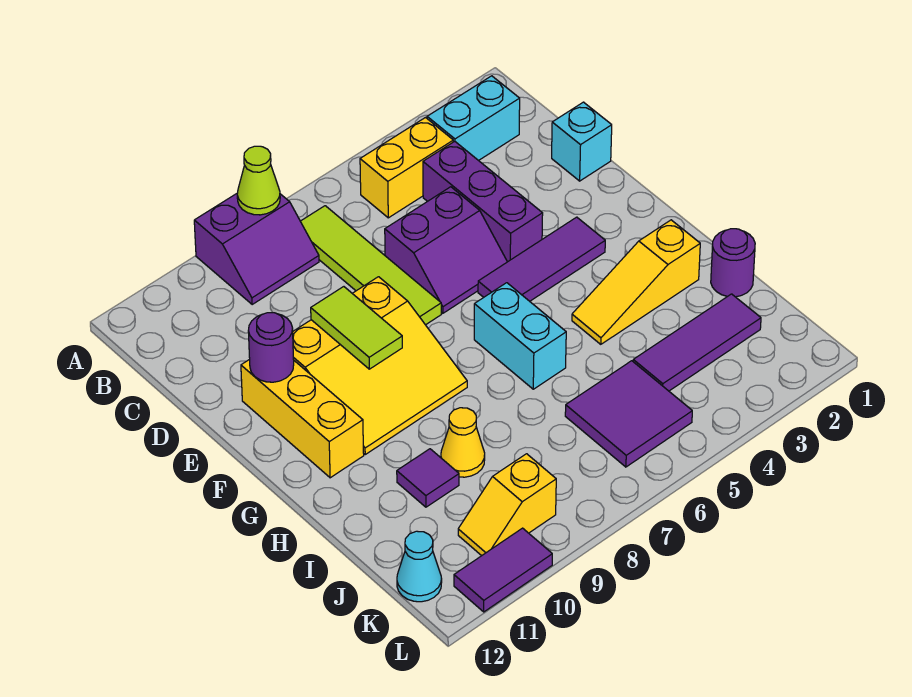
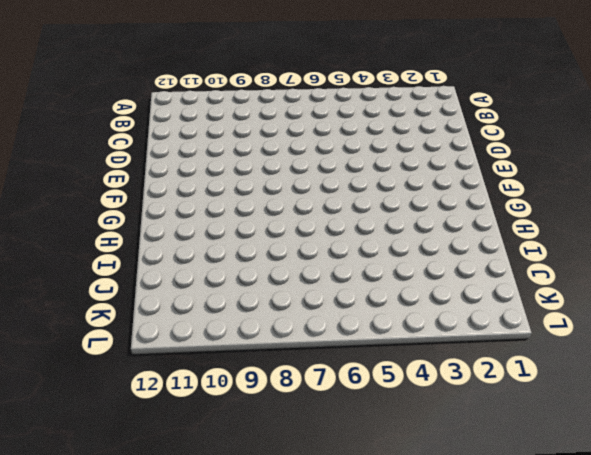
none -> purple 2x2 slope [194,194,319,304]
none -> cyan 1x2 brick [427,76,520,161]
none -> yellow 1x2 brick [360,118,453,218]

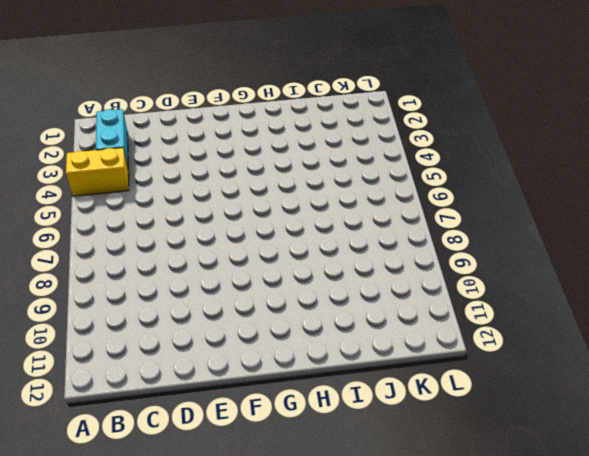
yellow 1x2 brick [66,148,129,196] -> yellow 1x2 brick turned to [360,118,453,218]
none -> purple 2x2 slope [194,194,319,304]
none -> lime 1x4 tile [300,206,441,325]
none -> purple 1x3 brick [423,141,543,262]

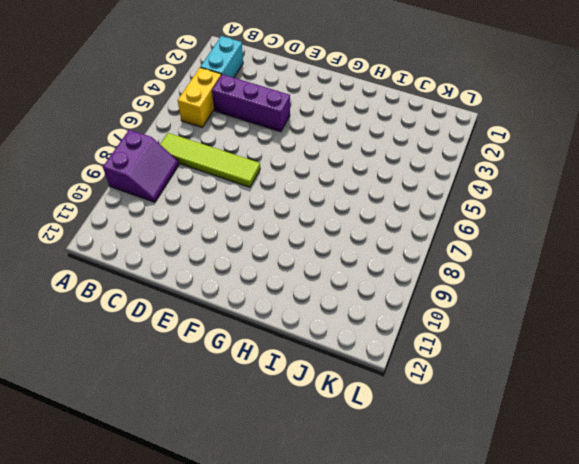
none -> cyan 1x1 brick [552,102,612,181]
none -> purple 2x2 slope [385,187,507,313]
none -> yellow 3x3 slope [293,277,467,454]

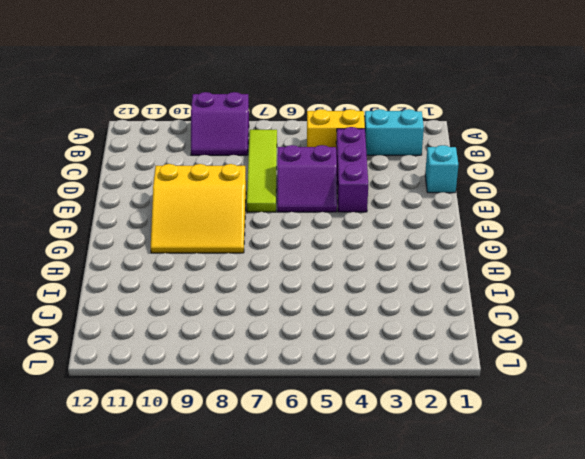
none -> yellow 1x3 brick [241,359,364,478]
none -> purple 1x3 tile [478,217,605,301]
none -> cyan 1x2 brick [474,283,566,389]

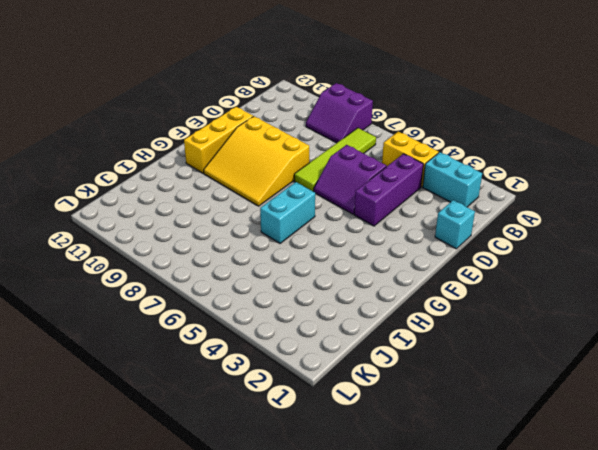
none -> purple 1x3 tile [478,217,605,301]
none -> yellow 1x3 slope [572,220,700,344]
none -> purple 1x1 round brick [711,229,755,297]

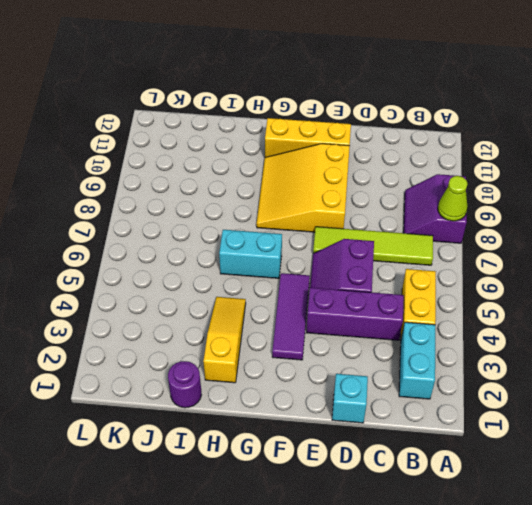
none -> yellow 1x1 cone [441,408,485,477]
none -> purple 1x1 tile [397,449,459,507]
none -> purple 1x3 tile [633,294,761,391]

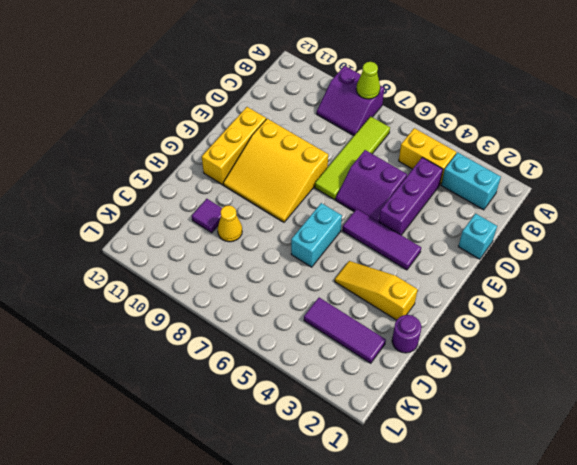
none -> purple 2x2 tile [565,361,692,467]
none -> yellow 1x2 slope [458,454,556,556]
none -> cyan 1x1 cone [397,531,442,602]

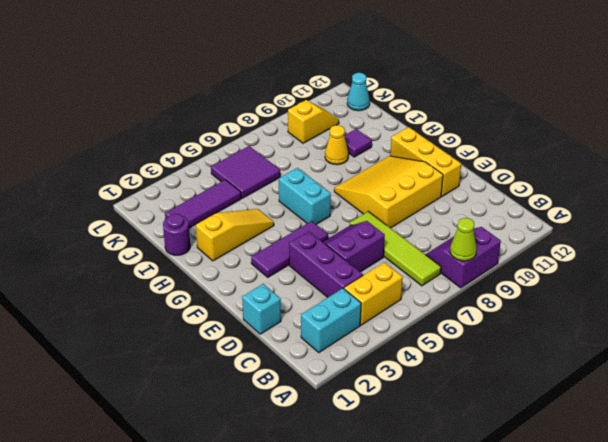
none -> purple 1x2 tile [454,528,552,612]
none -> lime 1x2 tile [311,287,402,369]
none -> purple 1x1 round brick [248,313,294,382]

